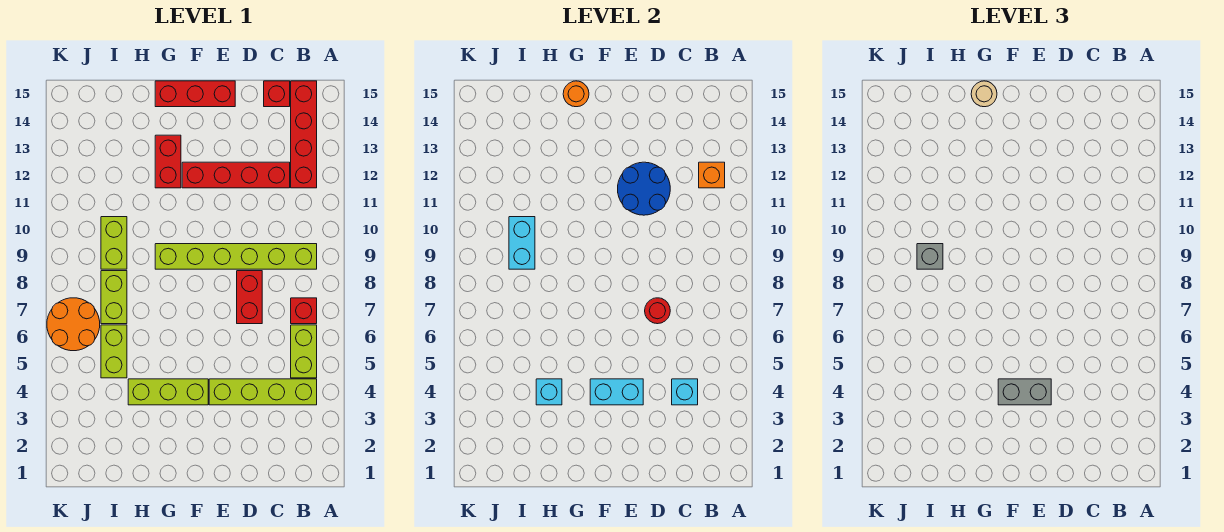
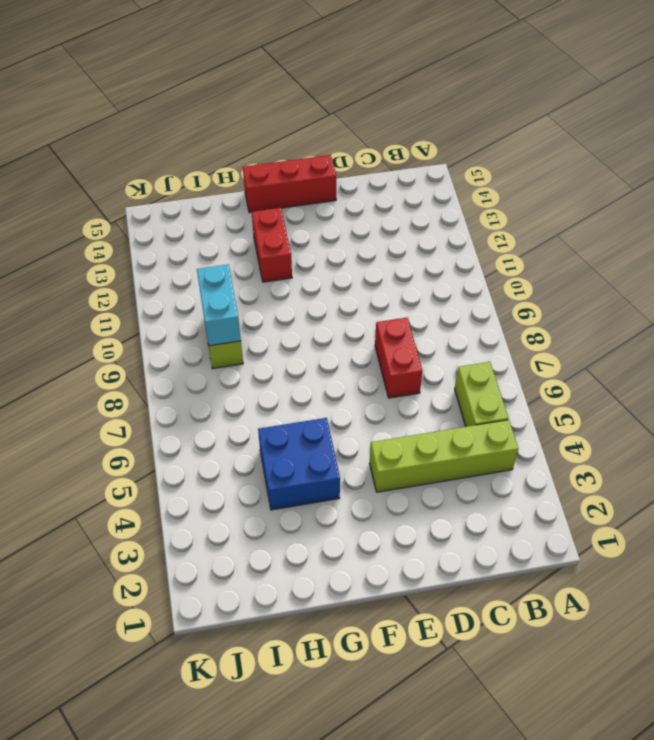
blue 2x2 brick [258,418,340,510] -> lime 1x3 brick [128,379,208,405]
none -> red 1x1 brick [291,298,317,324]
none -> lime 1x6 brick [155,244,317,269]
none -> red 1x4 brick [291,81,317,188]

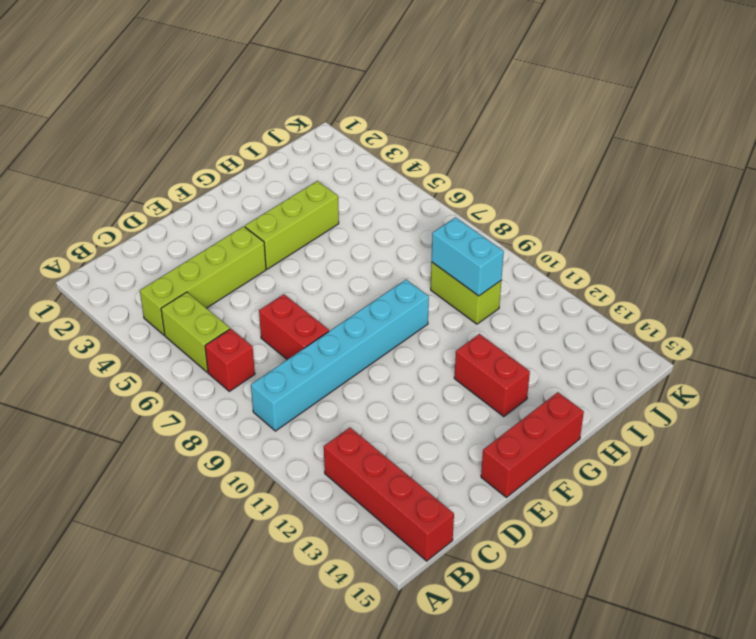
cyan 1x6 brick [251,280,429,431] -> lime 1x6 brick [155,244,317,269]
none -> red 1x4 brick [182,162,290,188]
none -> red 1x1 brick [264,81,290,107]
none -> lime 1x2 brick [101,325,127,378]

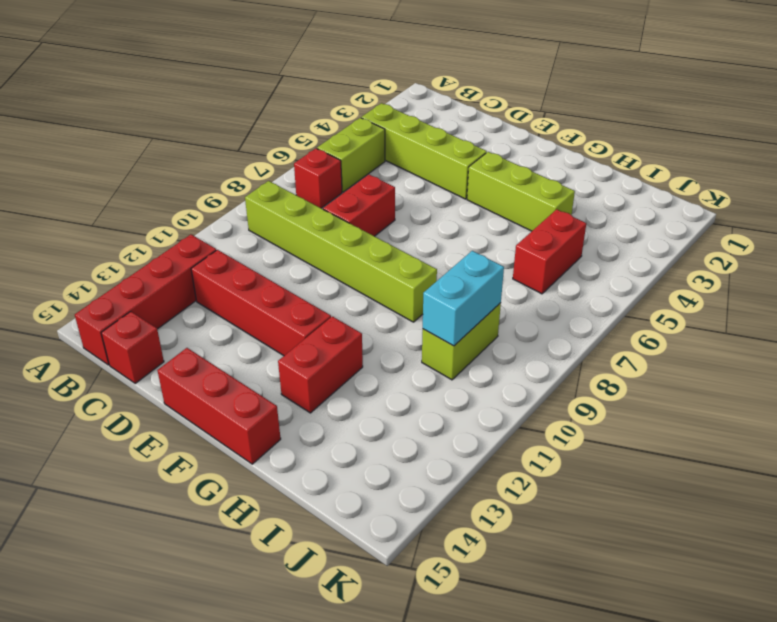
red 1x2 brick [513,209,586,294] -> lime 1x2 brick [101,325,127,378]
none -> lime 1x2 brick [101,271,127,324]
none -> orange 2x2 round brick [47,298,100,351]
none -> orange 1x1 brick [699,162,725,188]

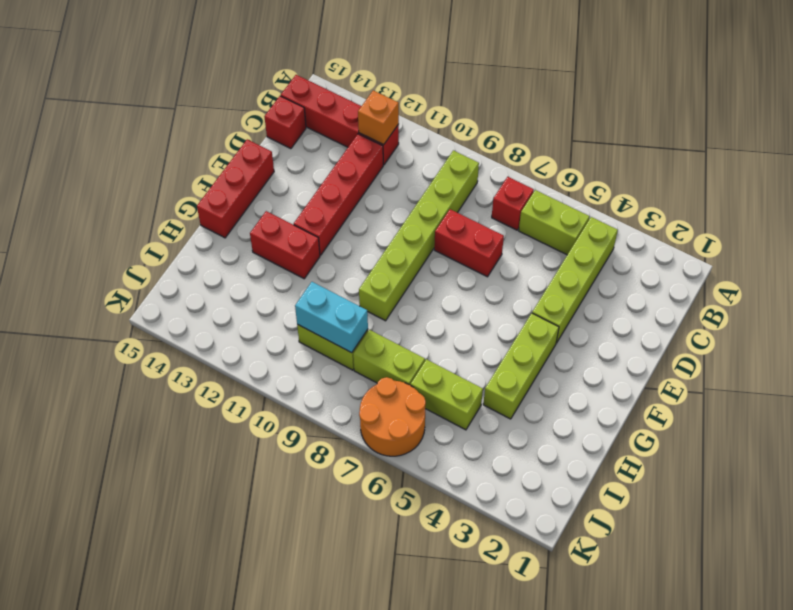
none -> cyan 1x1 brick [672,379,698,405]
none -> red 1x1 round brick [645,298,670,324]
none -> blue 2x2 round brick [618,162,670,215]

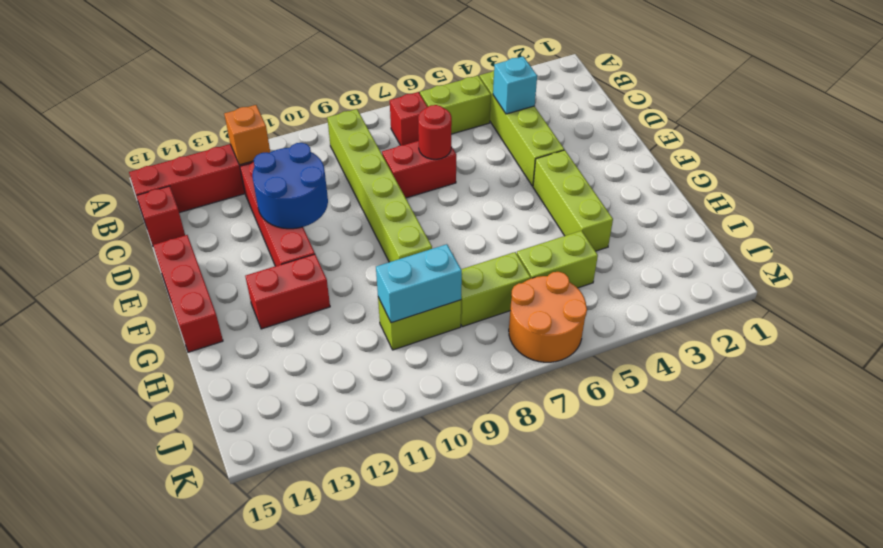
none -> cyan 1x2 brick [590,379,643,405]
none -> orange 1x1 round brick [563,81,589,107]
none -> cyan 1x1 brick [536,379,562,405]

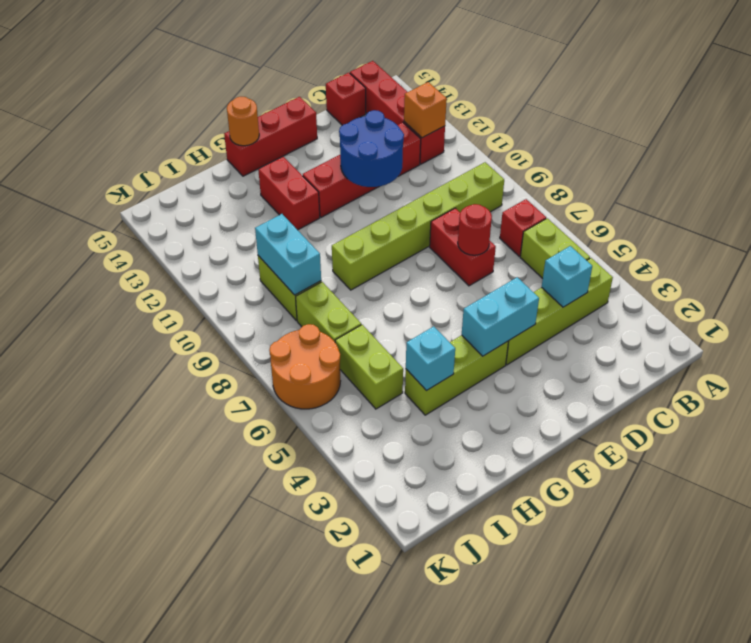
none -> grey 1x2 brick [998,379,1051,405]
none -> tan 1x1 round brick [971,81,997,107]
none -> grey 1x1 brick [917,244,943,269]

